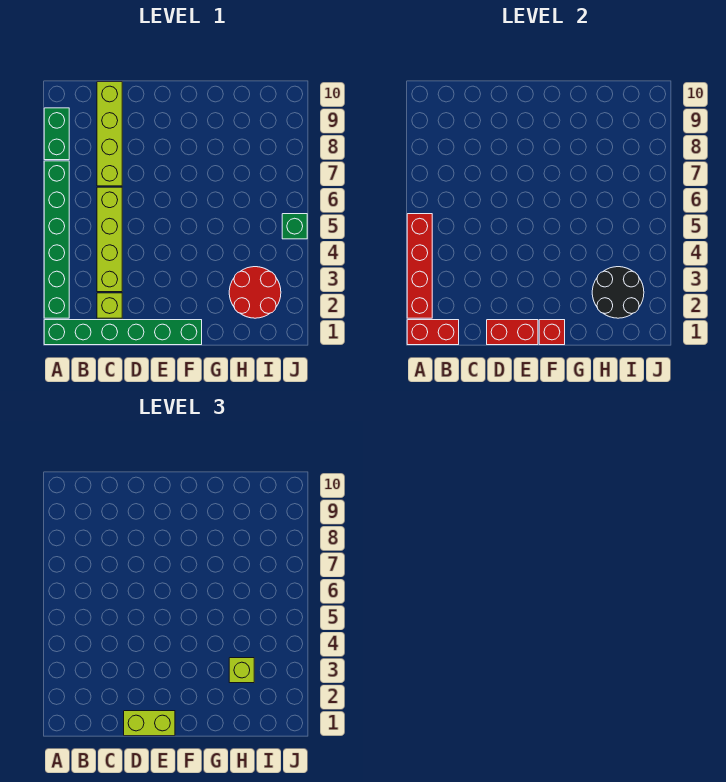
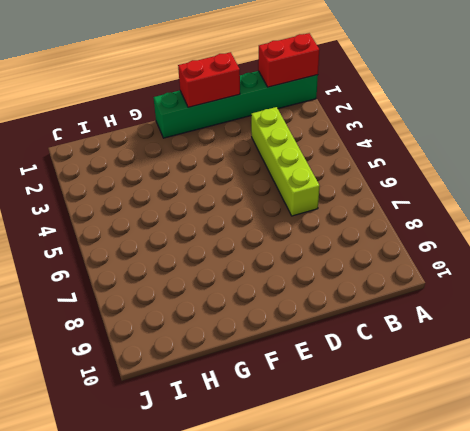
none -> green 1x6 brick [44,161,69,318]
none -> green 1x2 brick [44,108,69,160]
none -> lime 1x1 brick [97,293,122,318]

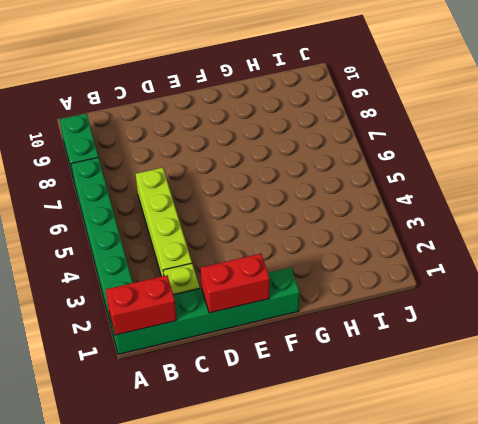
none -> lime 1x4 brick [97,82,122,186]
none -> red 2x2 round brick [229,267,281,318]
none -> green 1x1 brick [282,214,307,239]

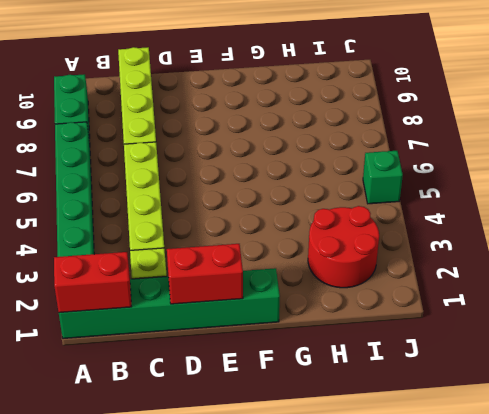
none -> red 1x4 brick [407,214,432,318]
none -> red 1x1 brick [539,320,565,345]
none -> black 2x2 round brick [592,267,644,318]

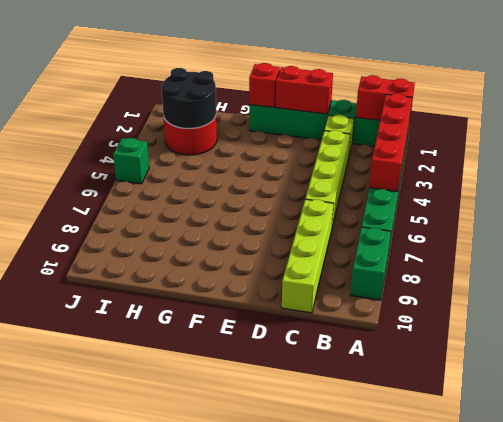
none -> lime 1x2 brick [124,711,175,736]
none -> lime 1x1 brick [229,658,254,683]

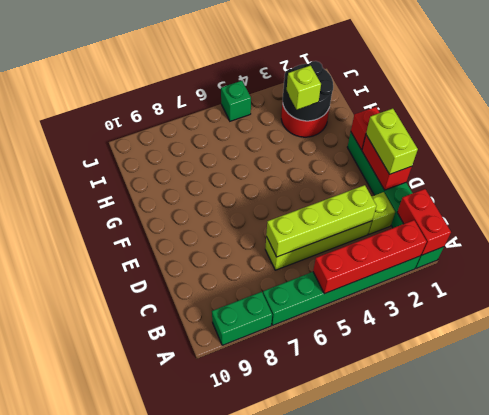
lime 1x4 brick [266,185,376,257] -> lime 1x4 brick moved to [97,82,122,186]

